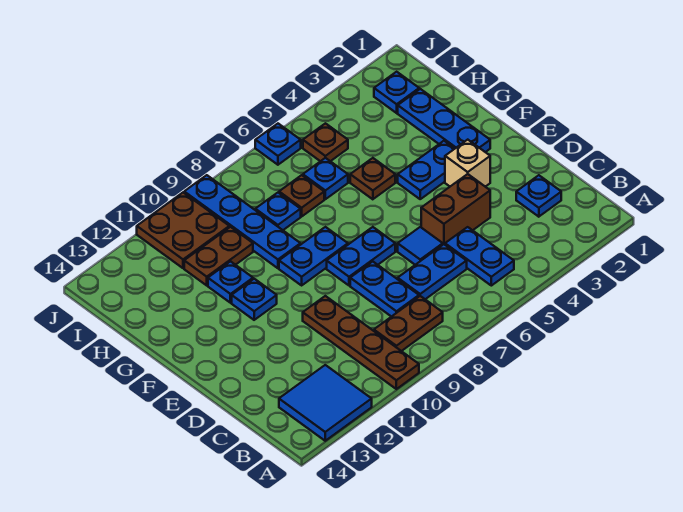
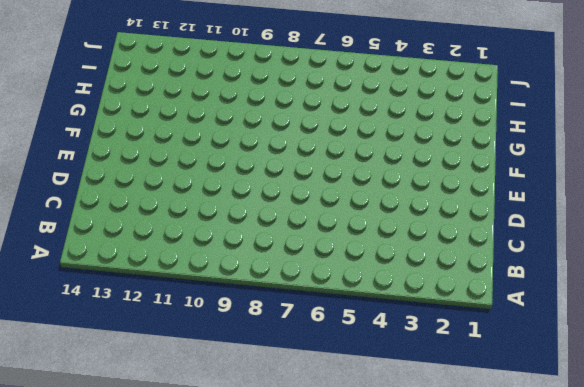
none -> brown 1x4 plate [303,296,419,389]
none -> blue 2x2 tile [279,365,372,441]
none -> blue 1x2 plate [445,227,514,286]

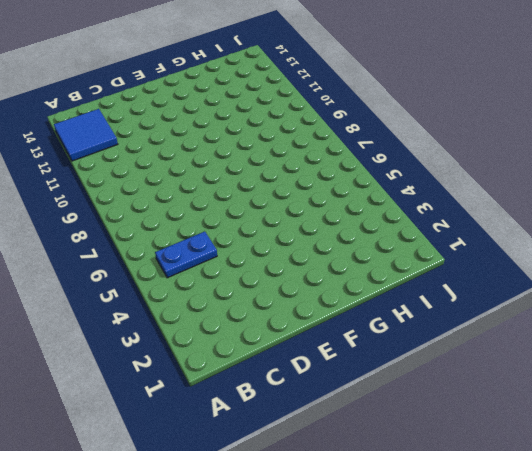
none -> brown 1x4 plate [303,296,419,389]
none -> brown 1x2 plate [374,296,443,351]
none -> blue 1x1 plate [516,175,561,217]

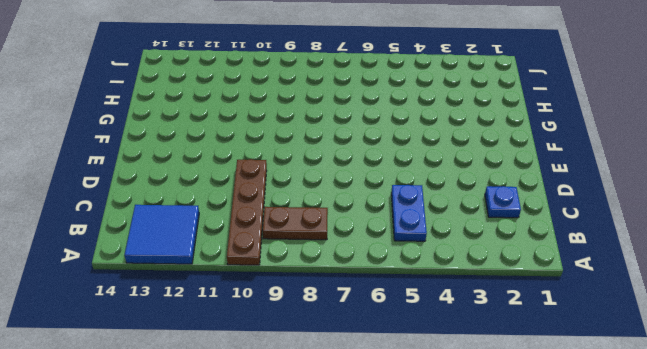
none -> blue 1x2 plate [398,244,467,299]
none -> blue 1x2 plate [350,262,419,317]
none -> brown 1x2 brick [421,174,490,244]

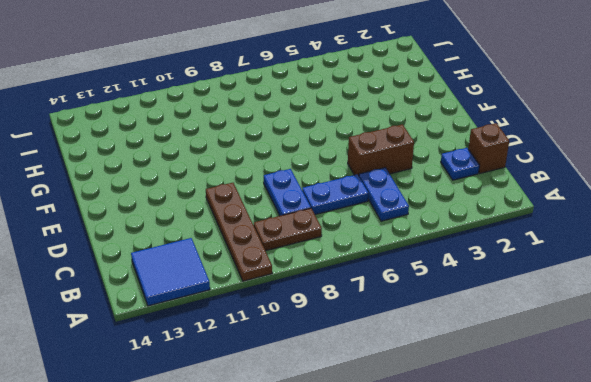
brown 1x1 brick [468,123,509,173] -> none
none -> blue 1x1 tile [398,227,443,265]
none -> tan 1x1 brick [445,140,490,187]
none -> blue 1x2 plate [327,227,395,285]

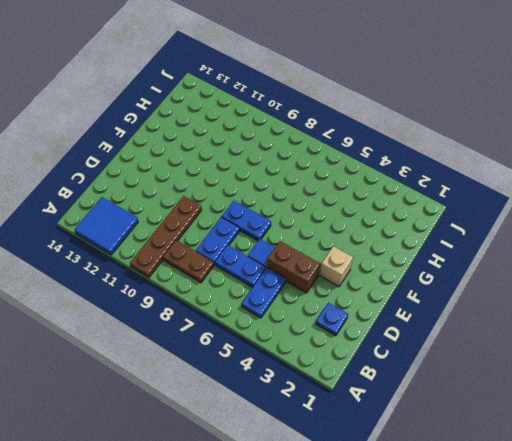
none -> blue 1x3 plate [398,89,490,152]
none -> blue 1x2 plate [398,141,455,199]
none -> blue 1x2 plate [279,227,348,285]

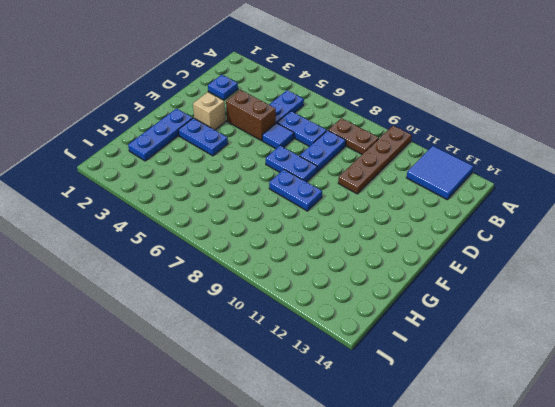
none -> blue 1x1 plate [232,279,277,320]
none -> brown 1x1 plate [350,158,395,199]
none -> blue 1x4 plate [184,175,301,268]

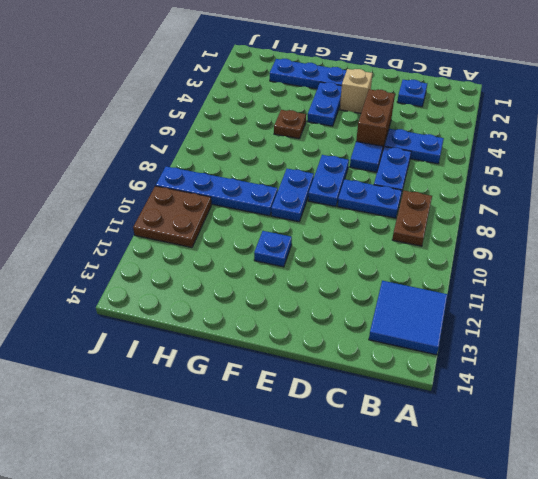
none -> brown 1x4 plate [303,296,419,389]
none -> blue 1x1 plate [208,261,253,303]
none -> blue 1x1 plate [303,158,348,199]

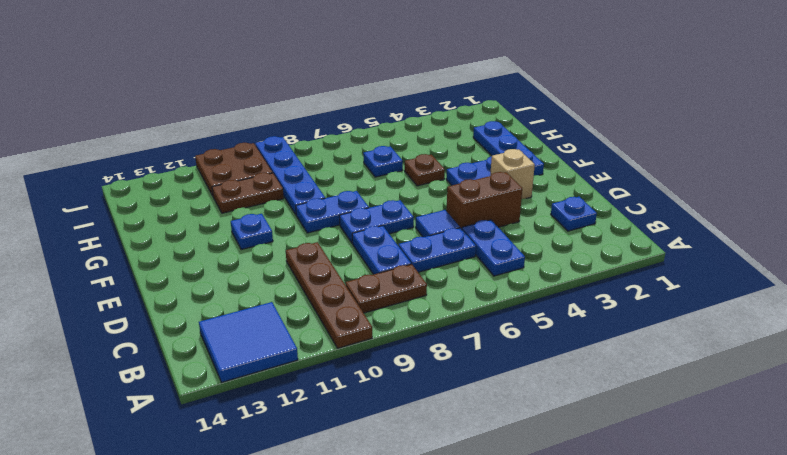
none -> blue 1x1 plate [208,261,253,303]
none -> brown 1x1 plate [279,175,324,216]
none -> blue 1x1 plate [255,193,301,230]

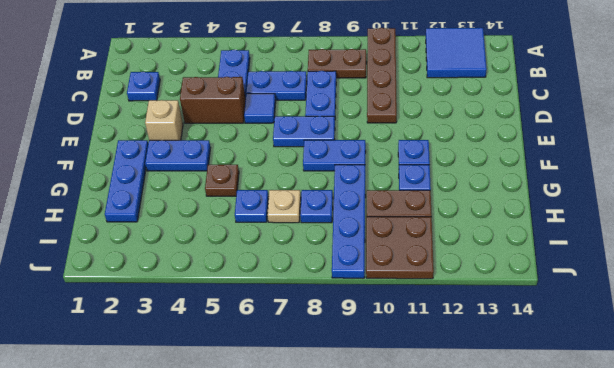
tan 1x1 plate [267,190,301,223] -> brown 1x1 plate [279,175,324,216]
none -> blue 1x1 plate [374,72,419,113]
none -> brown 1x1 plate [303,123,348,161]
none -> blue 1x1 plate [255,124,301,165]

